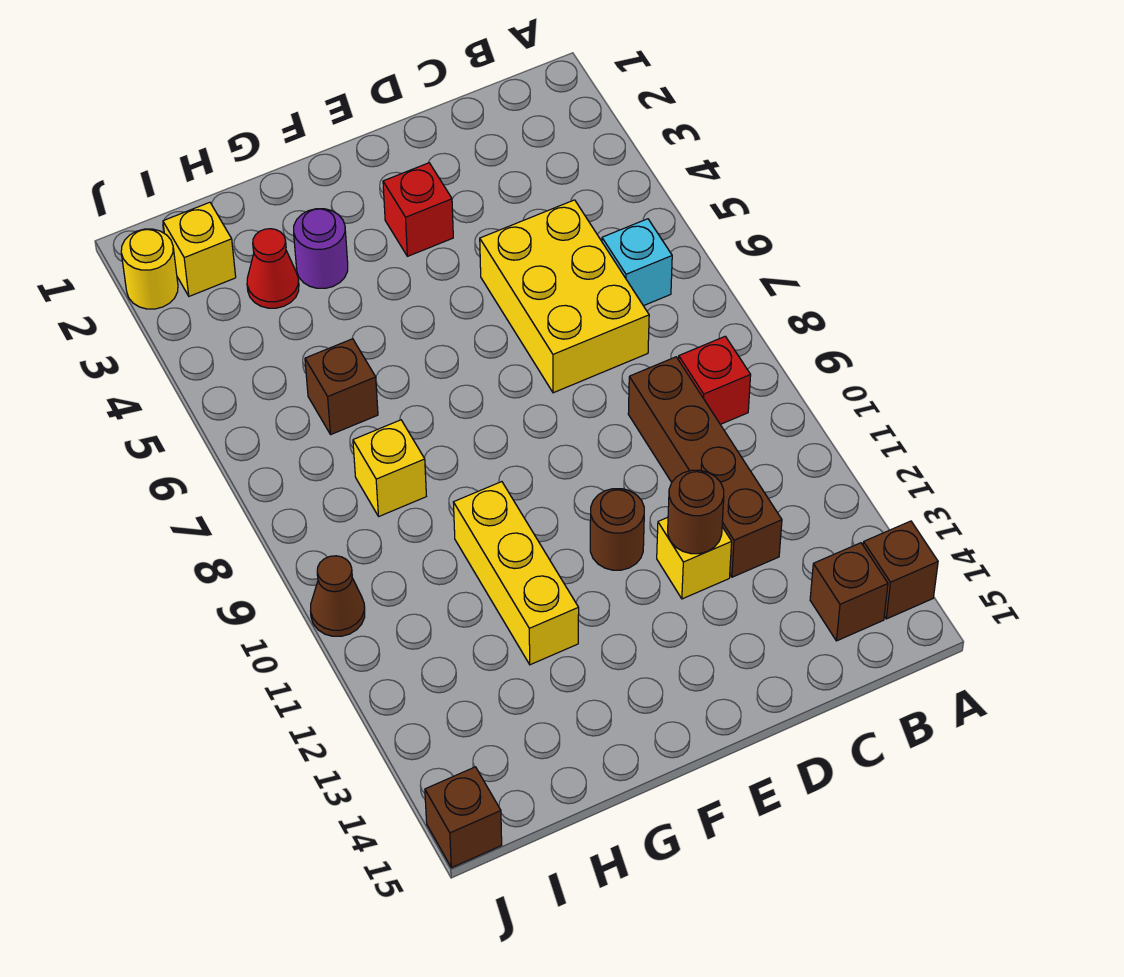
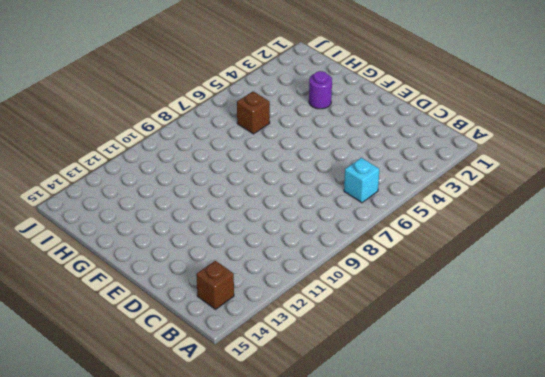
none -> brown 1x1 brick [863,521,938,619]
none -> red 1x1 brick [679,336,751,424]
none -> yellow 2x3 brick [480,200,649,393]

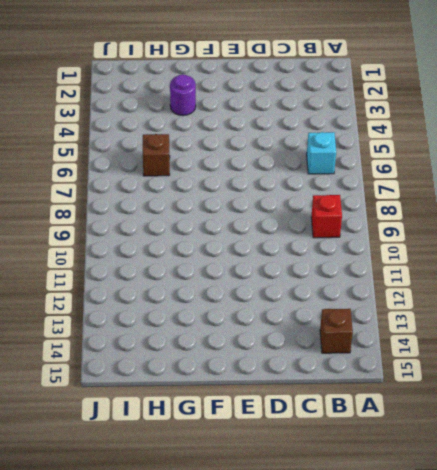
none -> brown 1x1 brick [863,521,938,619]
none -> yellow 2x3 brick [480,200,649,393]
none -> brown 1x4 brick [628,357,782,577]

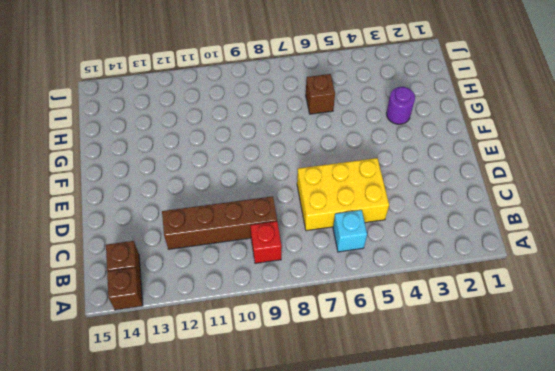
none -> yellow 1x1 brick [657,517,732,599]
none -> red 1x1 brick [383,163,453,256]
none -> brown 1x1 round brick [590,489,644,570]

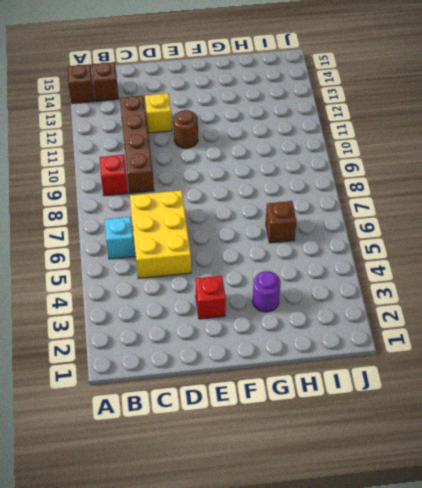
none -> yellow 1x3 brick [453,482,579,665]
none -> red 1x1 cone [247,229,299,308]
none -> yellow 1x1 brick [353,420,426,516]

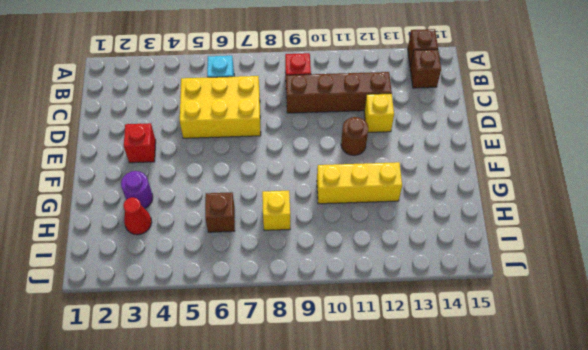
none -> yellow 1x1 brick [163,202,236,296]
none -> yellow 1x1 round brick [121,229,178,309]
none -> brown 1x1 cone [311,556,365,636]

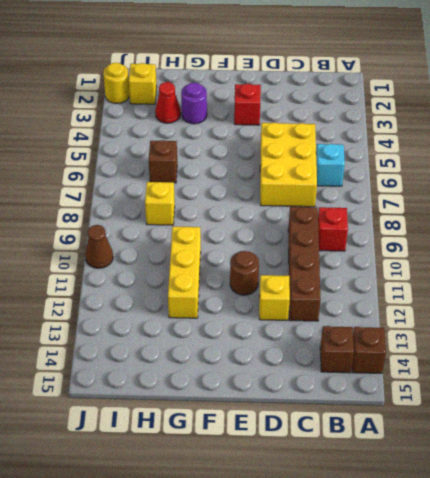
none -> brown 1x1 brick [425,767,502,868]
none -> brown 1x1 round brick [668,470,724,554]

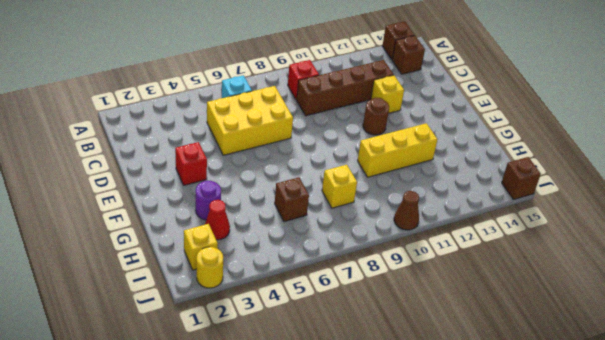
none -> brown 1x1 round brick [668,470,724,554]

